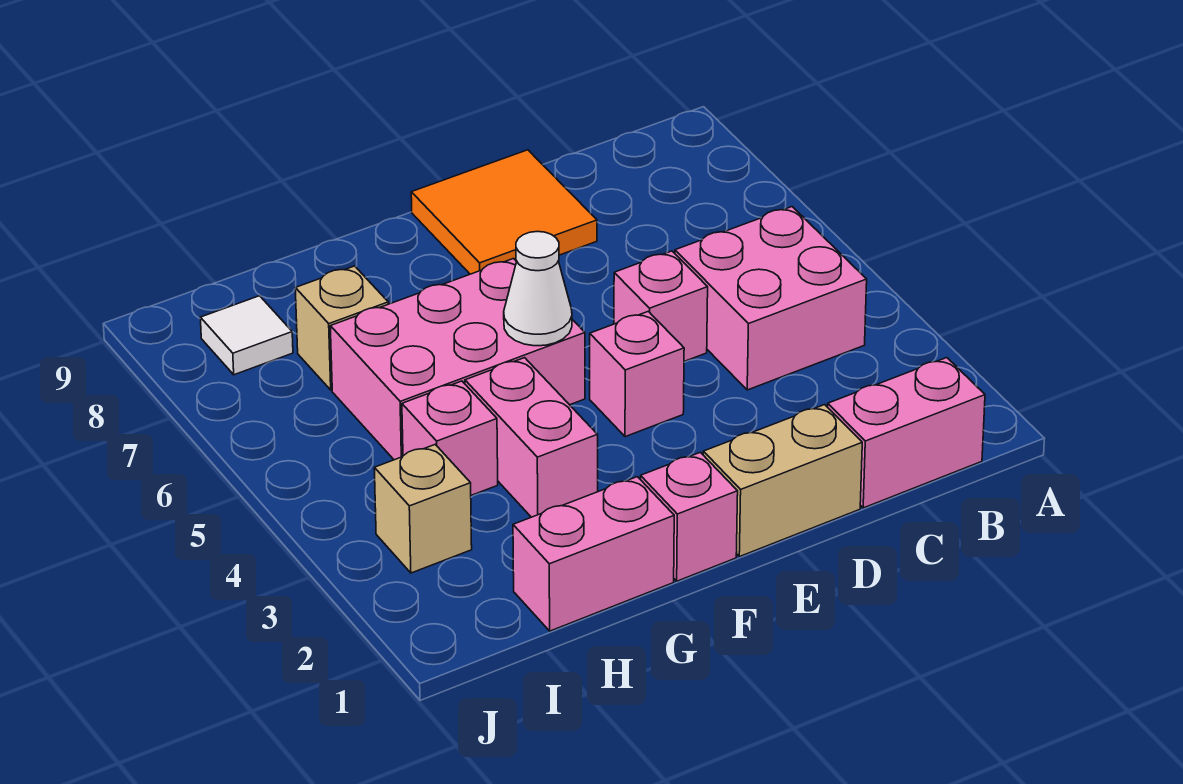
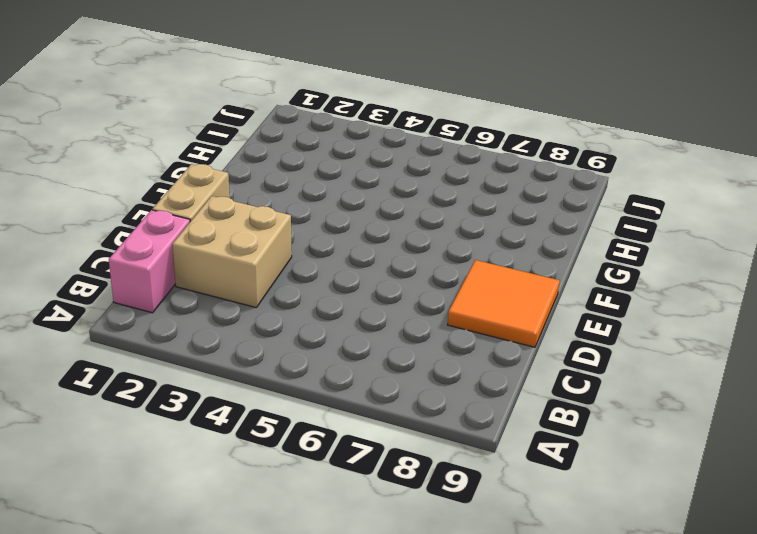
tan 2x2 brick [172,196,292,307] -> none
none -> pink 2x2 brick [675,207,867,390]
none -> pink 1x1 brick [614,251,708,361]
none -> pink 1x1 brick [590,311,684,437]

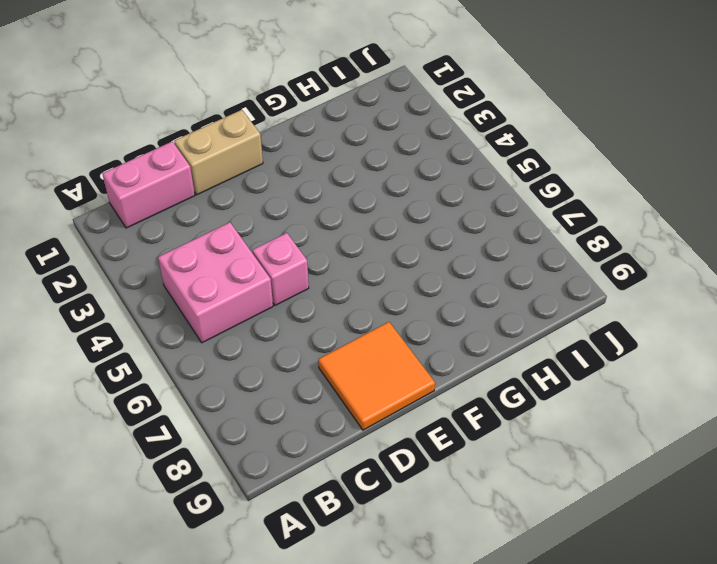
none -> pink 1x1 brick [590,311,684,437]
none -> pink 1x1 brick [641,452,738,581]
none -> pink 2x3 brick [330,259,585,460]

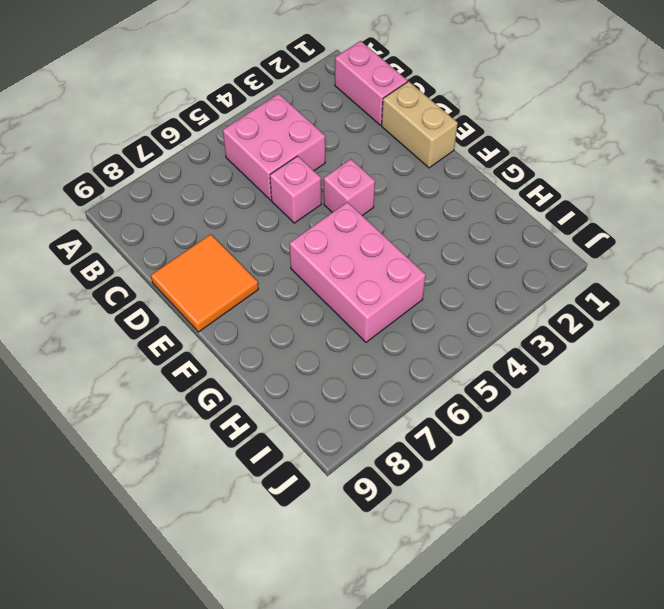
none -> pink 1x1 brick [641,452,738,581]
none -> pink 1x2 brick [513,477,674,631]
none -> pink 1x2 brick [465,358,598,517]

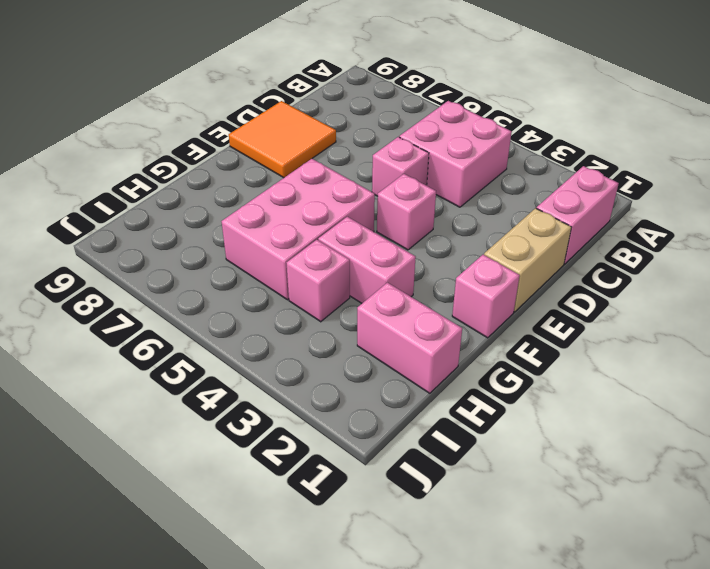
pink 1x2 brick [357,283,462,393] -> pink 1x2 brick turned to [513,477,674,631]
none -> tan 1x1 brick [295,266,388,390]
none -> tan 1x1 brick [374,445,472,573]
none -> white 1x1 tile [200,296,293,375]

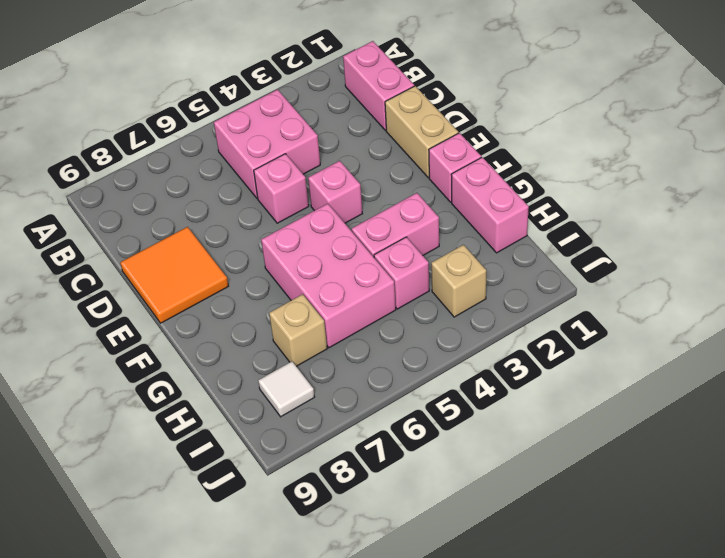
none -> white 1x1 cone [504,231,572,346]

